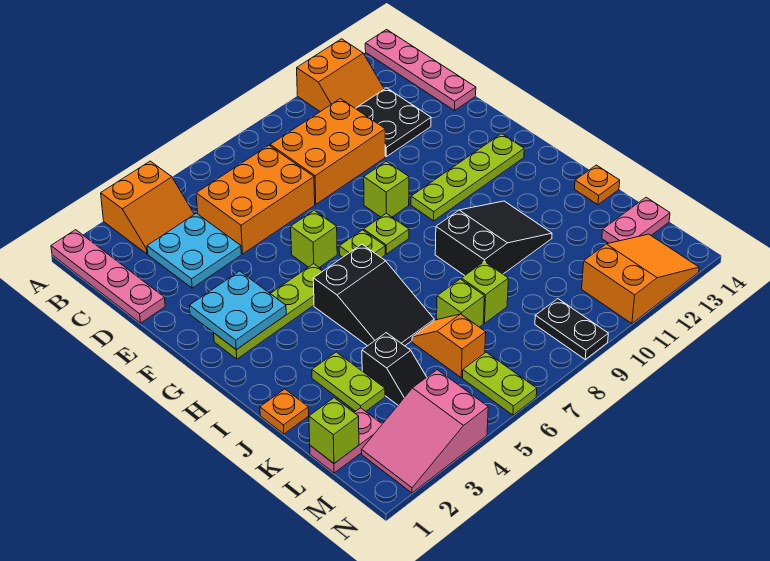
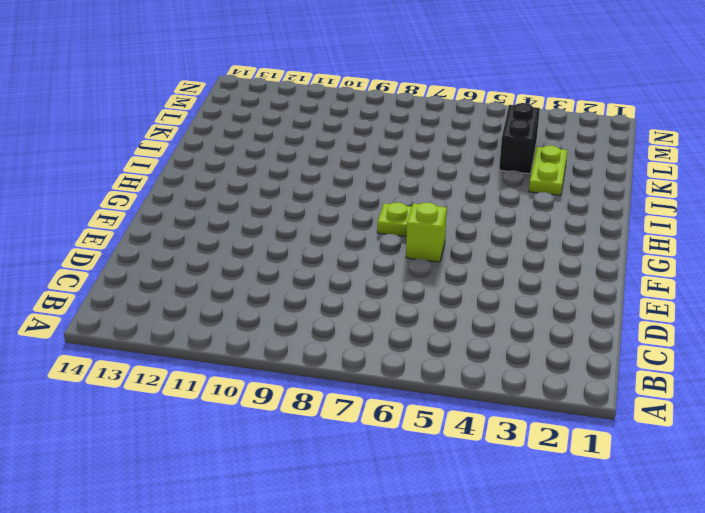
black 1x2 brick [499,103,540,174] -> black 1x2 slope [362,333,426,405]
none -> pink 1x4 plate [51,230,165,323]
none -> orange 2x2 slope [101,161,194,254]
none -> orange 2x2 slope [297,39,384,112]
none -> pink 1x4 plate [365,30,476,111]

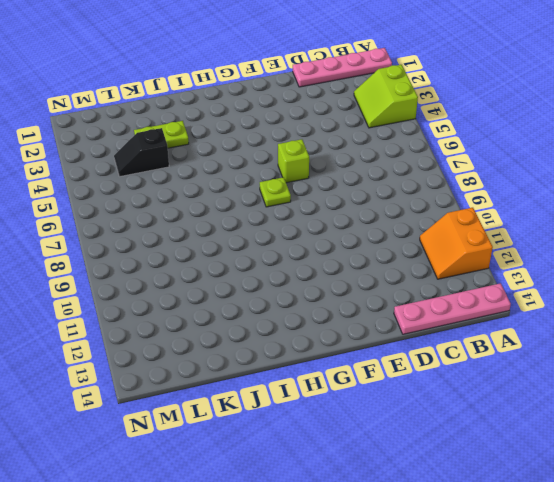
lime 2x2 slope [354,65,418,128] -> orange 2x2 slope [101,161,194,254]
none -> cyan 2x2 plate [147,213,241,288]
none -> orange 2x3 brick [196,145,315,254]
none -> orange 2x3 brick [270,99,385,204]
none -> black 2x2 plate [355,88,431,157]

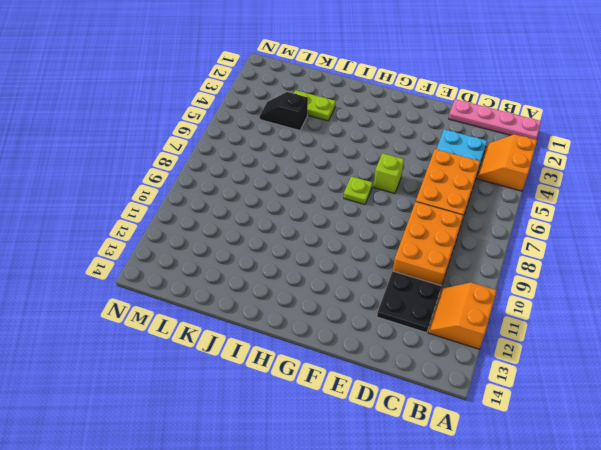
none -> pink 1x4 plate [365,30,476,111]
none -> lime 1x1 brick [364,161,409,217]
none -> lime 1x4 plate [214,264,323,359]
none -> lime 1x1 plate [364,213,409,254]

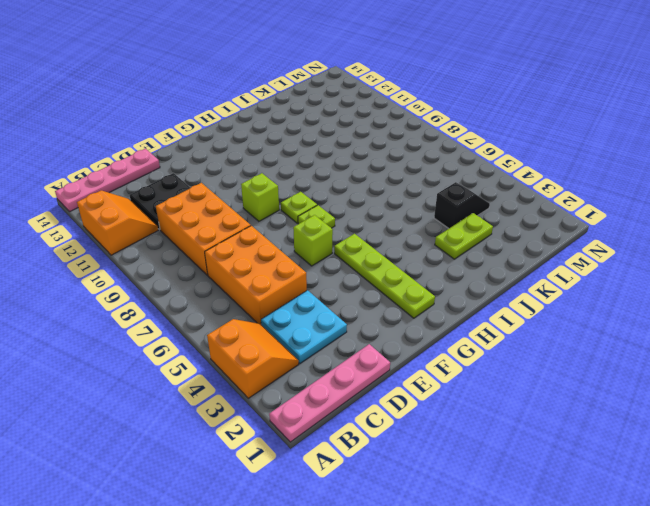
none -> lime 1x4 plate [411,134,524,221]
none -> black 2x3 slope [313,244,434,346]
none -> black 2x3 slope [435,201,552,276]
none -> orange 1x1 plate [260,389,309,434]

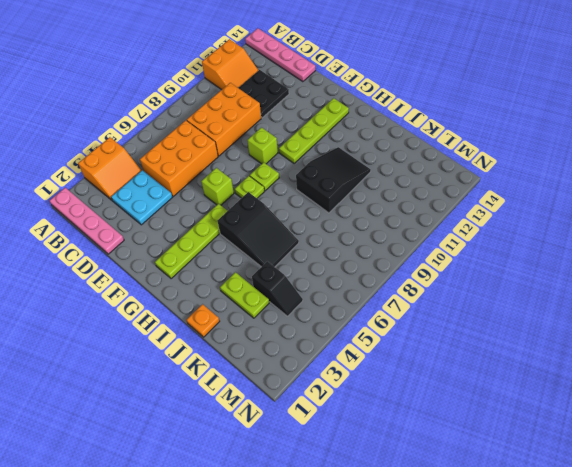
none -> orange 1x1 plate [575,165,620,205]
none -> orange 1x2 slope [412,314,486,378]
none -> lime 1x1 brick [437,279,484,327]
none -> lime 1x1 brick [461,261,509,323]

